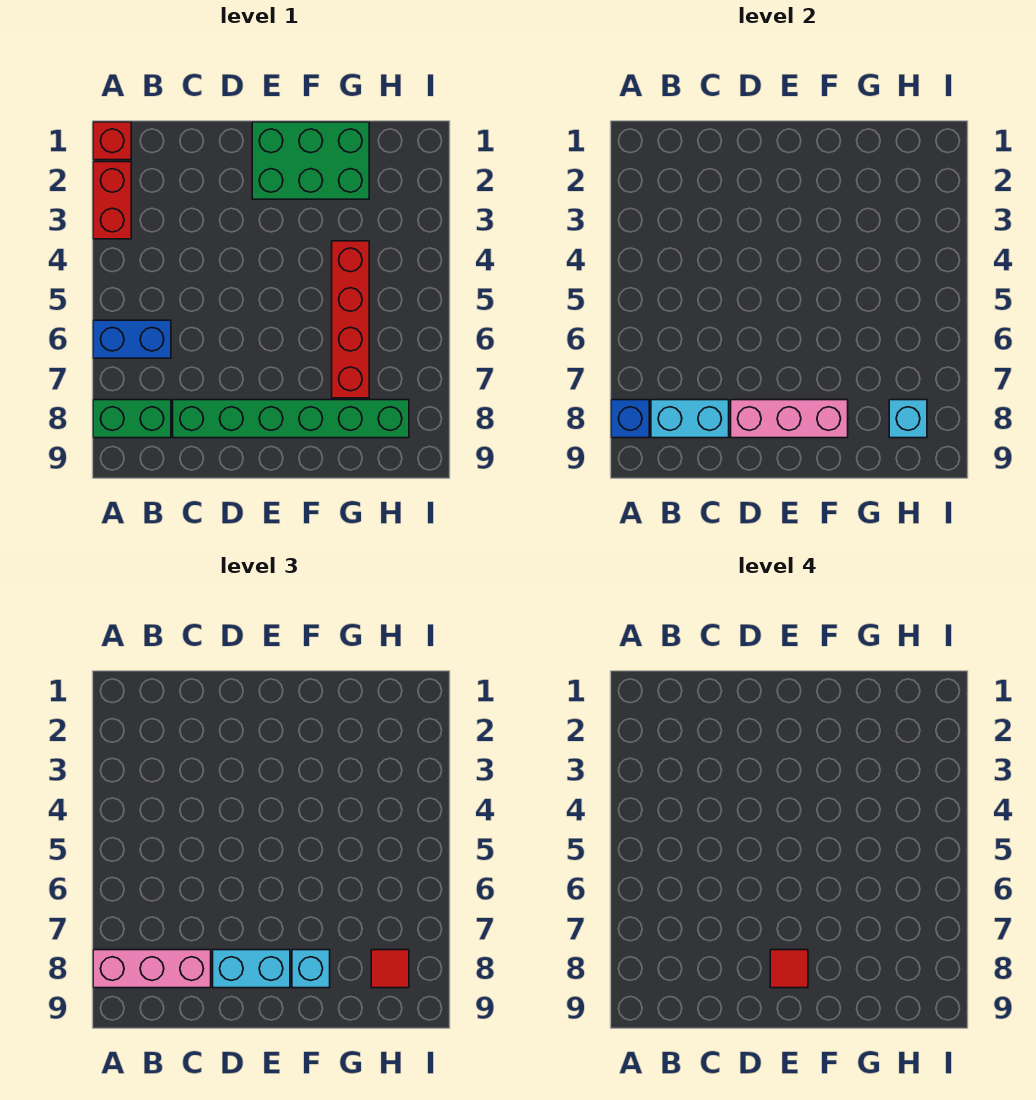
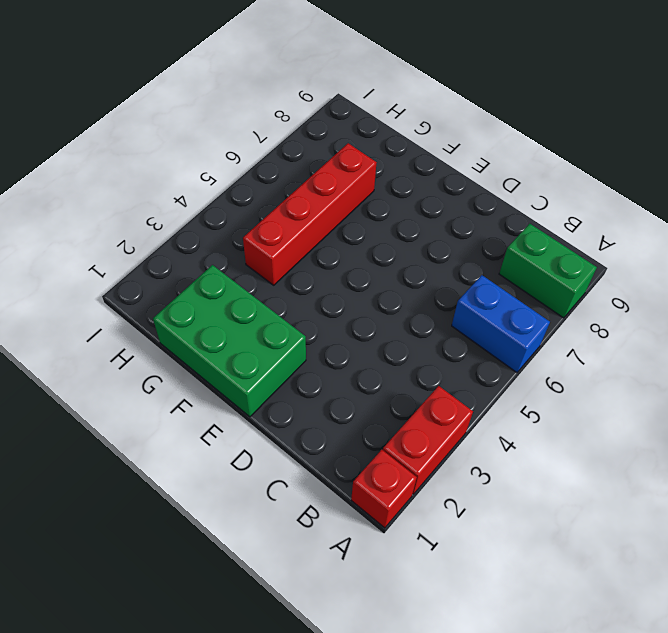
none -> green 1x6 brick [173,400,409,438]
none -> blue 1x1 brick [611,400,649,438]
none -> cyan 1x2 brick [651,400,729,438]

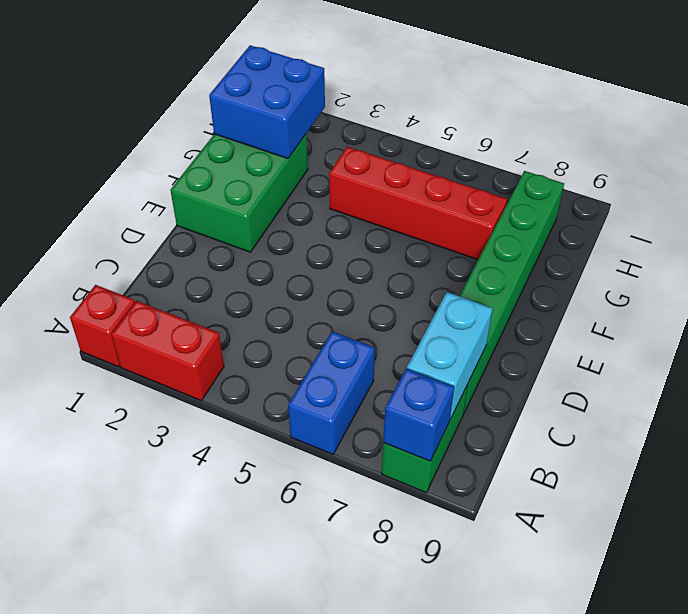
blue 2x2 brick [209,45,325,159] -> none
none -> pink 1x3 brick [731,400,848,438]
none -> cyan 1x1 brick [889,400,927,438]
none -> pink 1x3 brick [93,950,211,988]

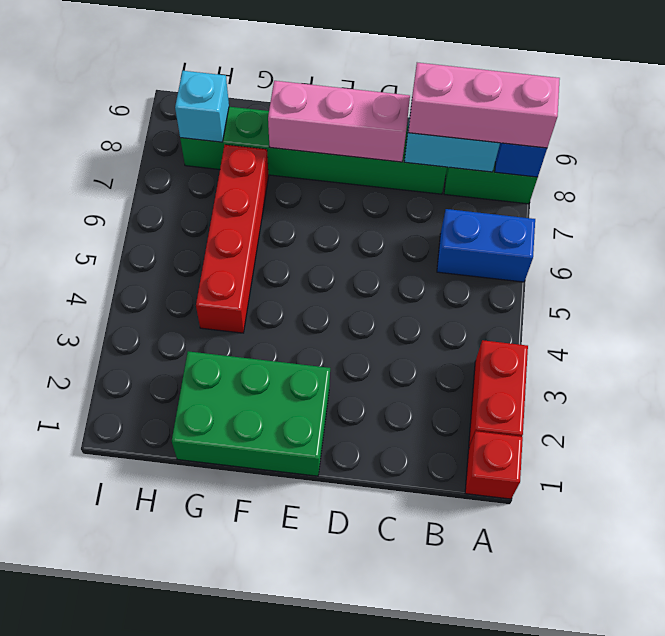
none -> cyan 1x2 brick [213,950,290,988]
none -> cyan 1x1 brick [292,950,330,988]
none -> red 1x1 tile [371,950,409,988]

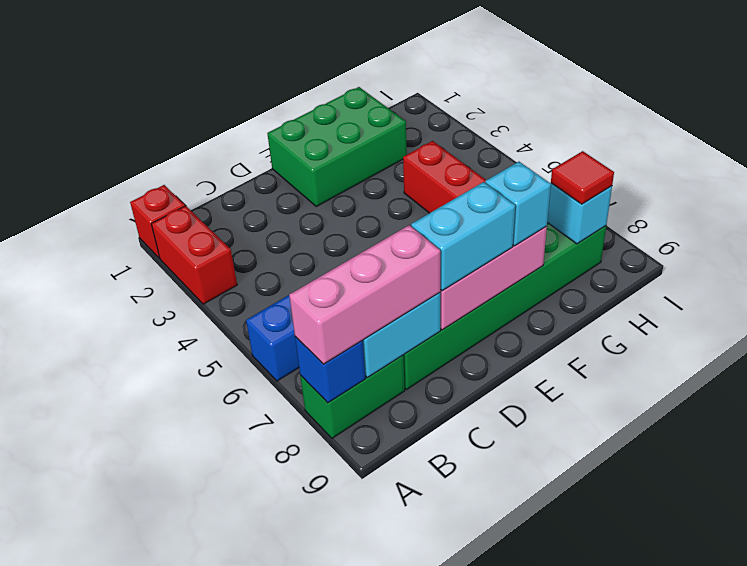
none -> red 1x1 tile [770,950,808,988]

